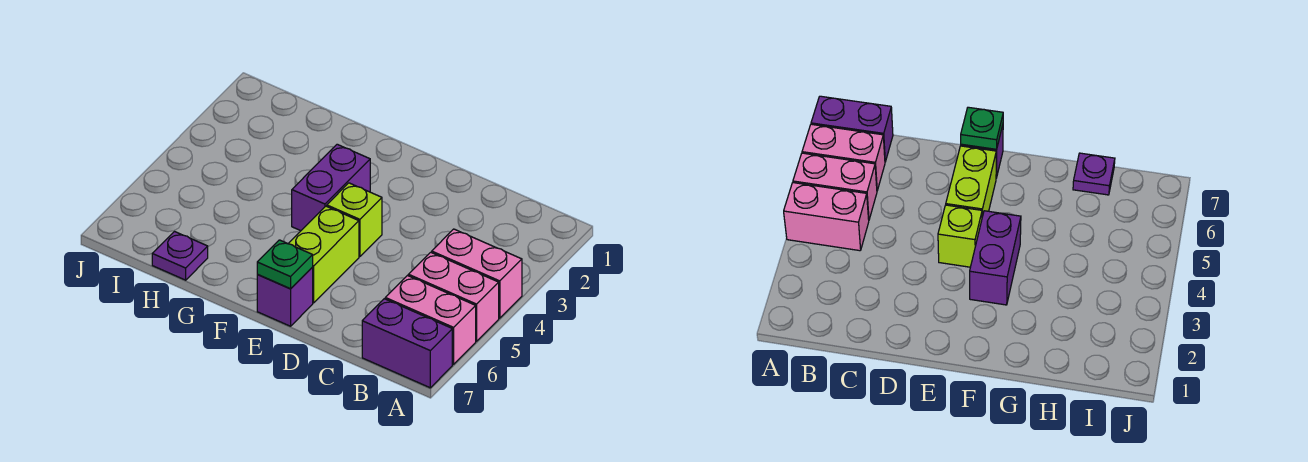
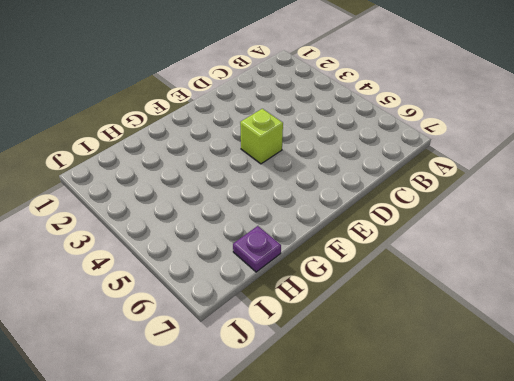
none -> pink 1x2 brick [432,229,522,318]
none -> pink 1x2 brick [408,252,499,341]

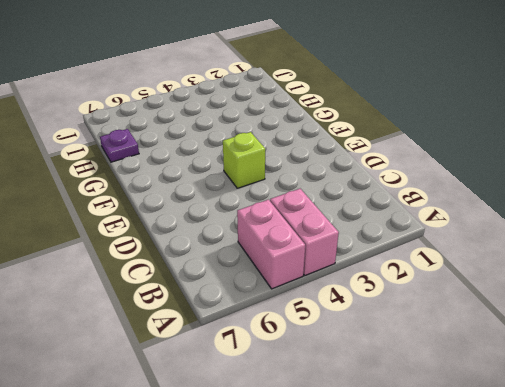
none -> pink 1x2 brick [385,276,476,365]
none -> purple 1x2 brick [362,299,452,388]

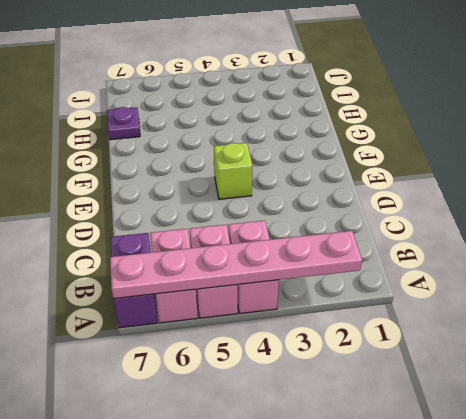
pink 1x6 plate [110,231,362,299] -> none
none -> lime 1x2 brick [288,206,359,303]
none -> purple 1x1 brick [257,267,313,326]

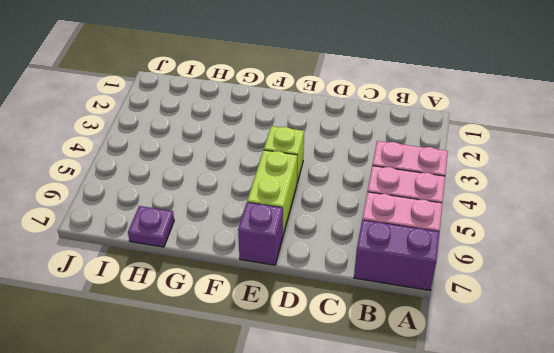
none -> purple 1x2 brick [292,144,370,231]
none -> green 1x1 plate [257,240,313,289]

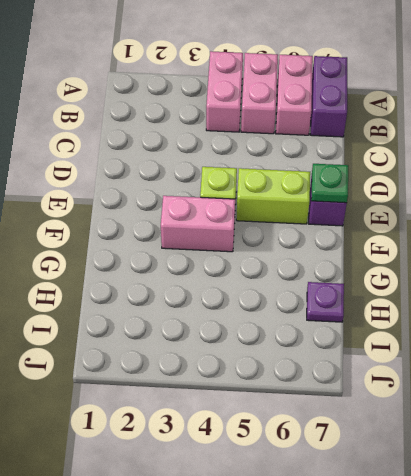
pink 1x2 brick [161,196,235,252] -> purple 1x2 brick [292,144,370,231]

